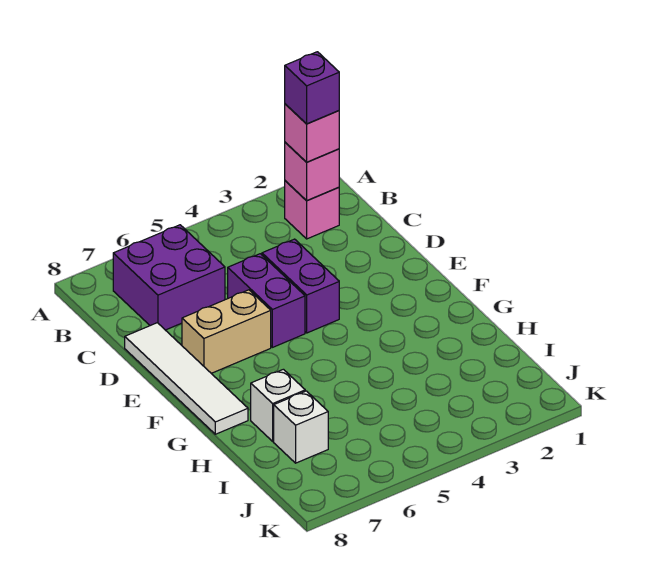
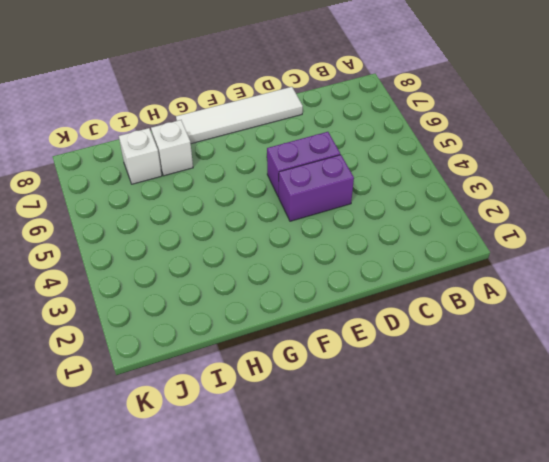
none -> pink 1x1 brick [285,181,339,239]
none -> purple 2x2 brick [113,225,225,330]

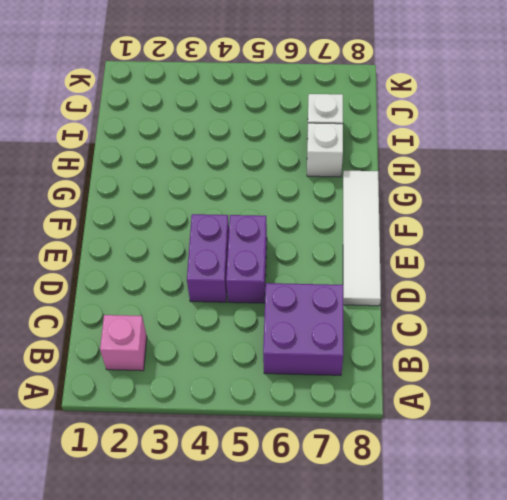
none -> tan 1x2 brick [182,290,271,373]
none -> pink 1x1 brick [285,142,339,201]

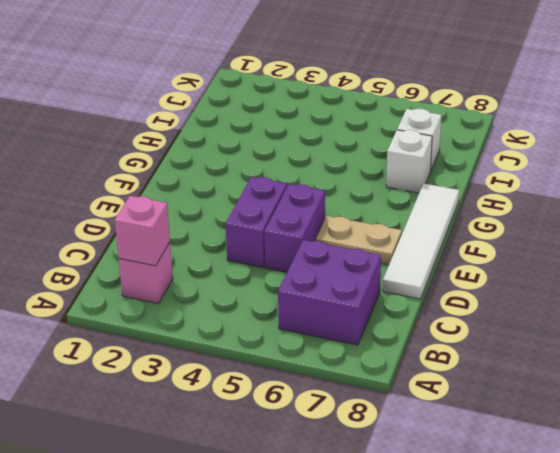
tan 1x2 plate [316,216,402,265] -> tan 1x2 brick [182,290,271,373]
none -> pink 1x1 brick [285,104,339,162]
none -> purple 1x1 brick [285,52,339,124]

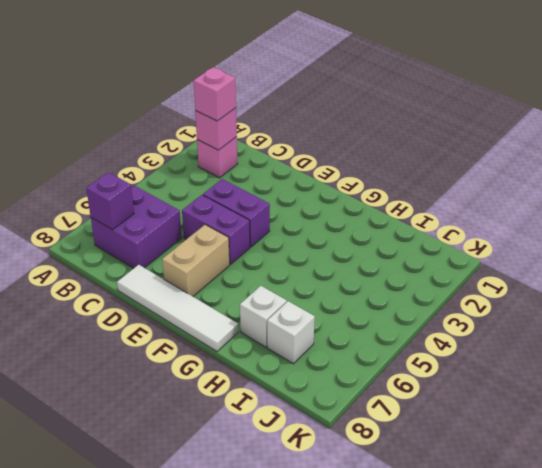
purple 1x1 brick [86,172,134,230] -> purple 1x1 brick moved to [285,52,339,124]

